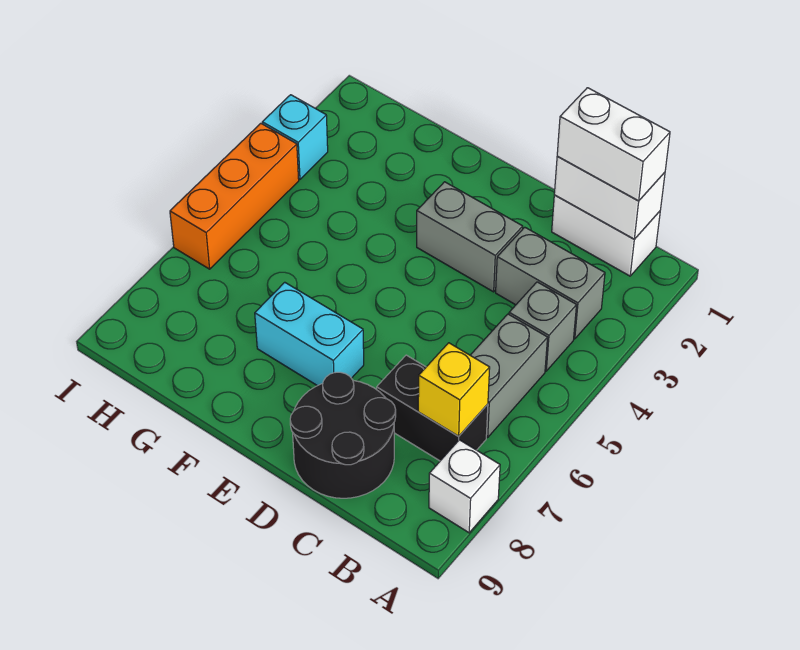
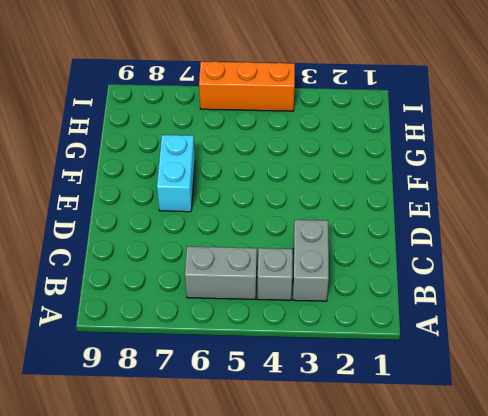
none -> white 1x1 brick [429,440,500,533]
none -> white 1x2 brick [552,195,660,276]
none -> black 1x2 brick [377,355,488,461]

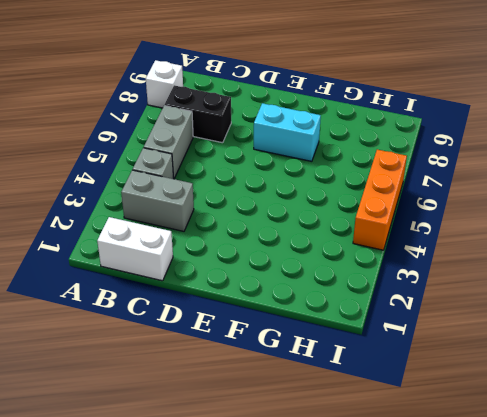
none -> black 2x2 round brick [290,372,396,498]
none -> grey 1x2 brick [417,182,523,292]
none -> cyan 1x1 brick [262,95,328,179]

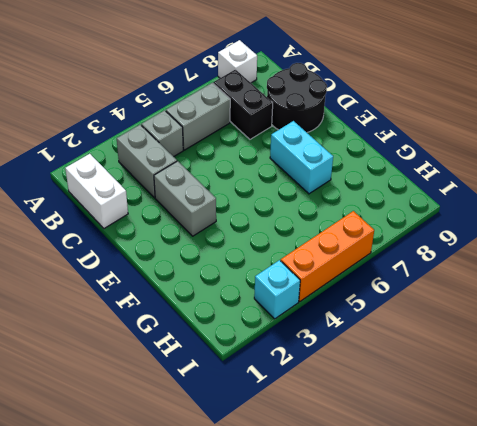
none -> white 1x2 brick [554,156,665,239]
none -> yellow 1x1 brick [418,343,490,436]
none -> white 1x2 brick [557,88,670,201]

